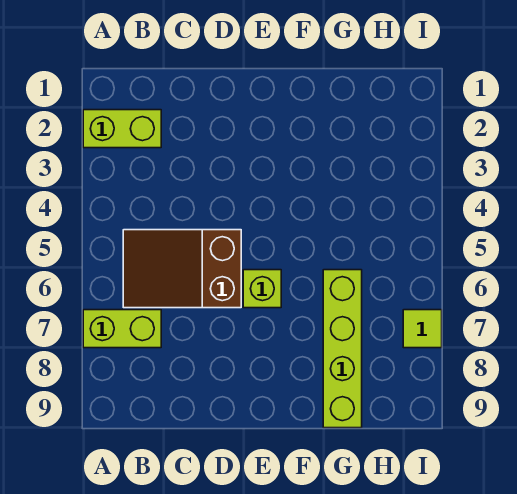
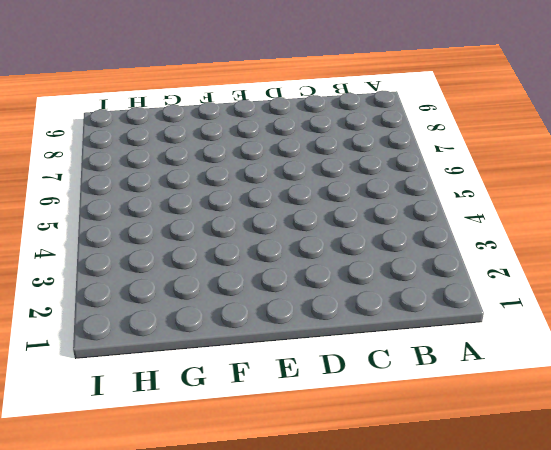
none -> lime 1x2 brick [83,110,161,148]
none -> lime 1x2 brick [83,310,161,348]

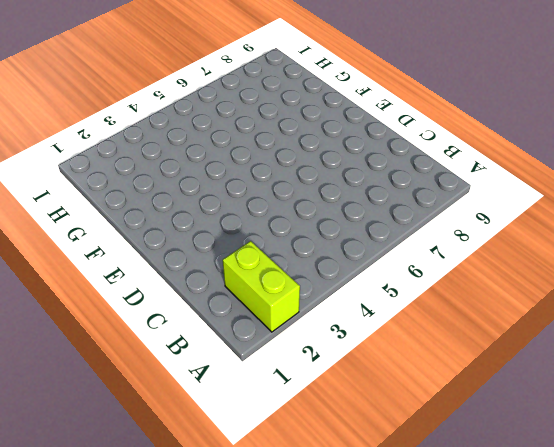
none -> lime 1x2 brick [83,310,161,348]
none -> brown 2x3 slope [123,230,241,308]

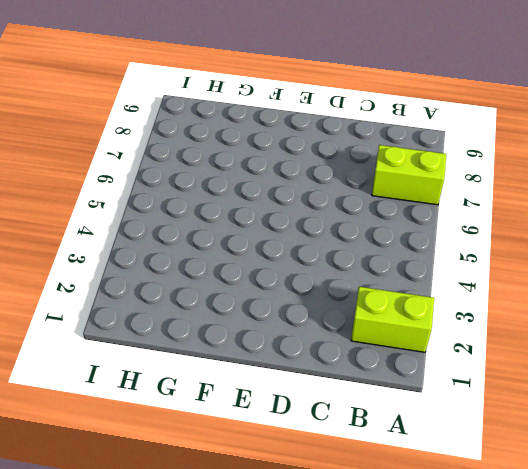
none -> brown 2x3 slope [123,230,241,308]
none -> lime 1x1 brick [243,270,281,308]

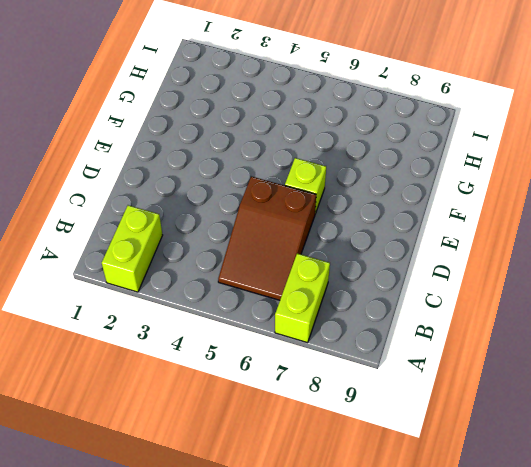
none -> lime 1x4 brick [323,270,362,428]
none -> lime 1x1 tile [403,310,442,348]

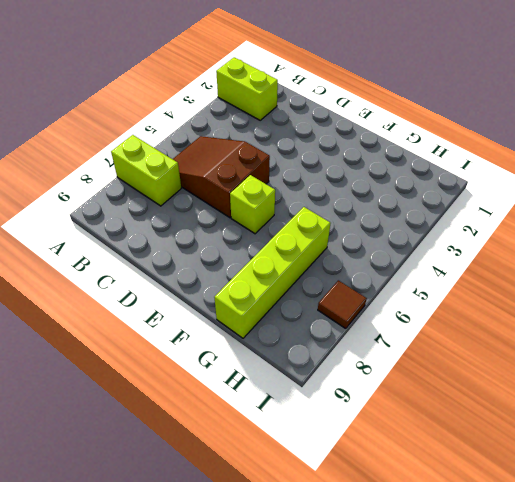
brown 1x1 tile [318,280,367,329] -> lime 1x1 tile [403,310,442,348]

